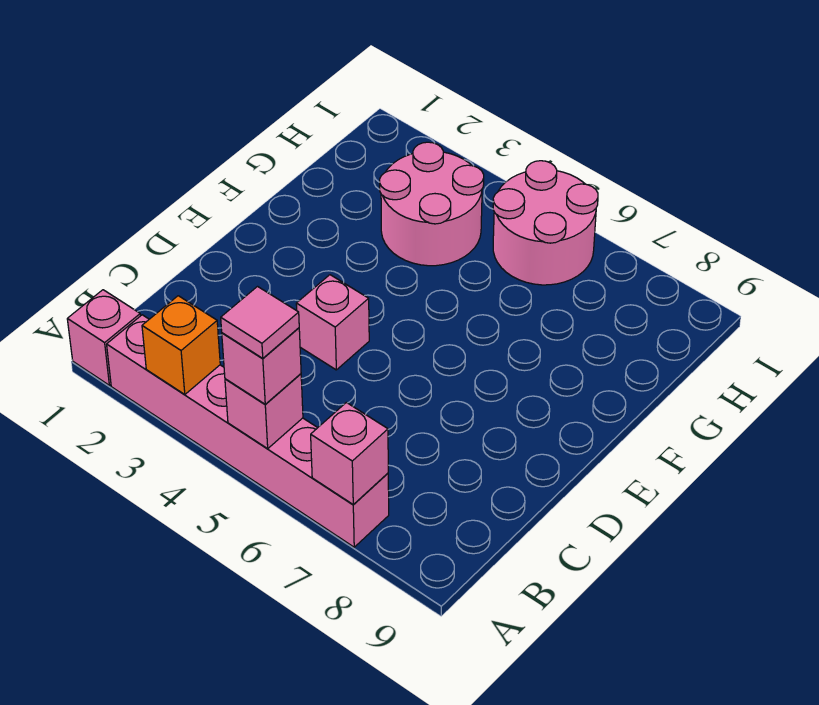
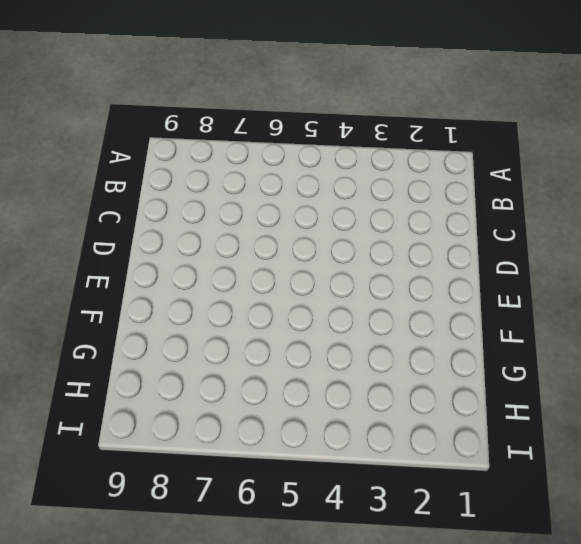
none -> pink 1x1 brick [67,290,140,385]
none -> pink 1x6 brick [107,315,389,547]

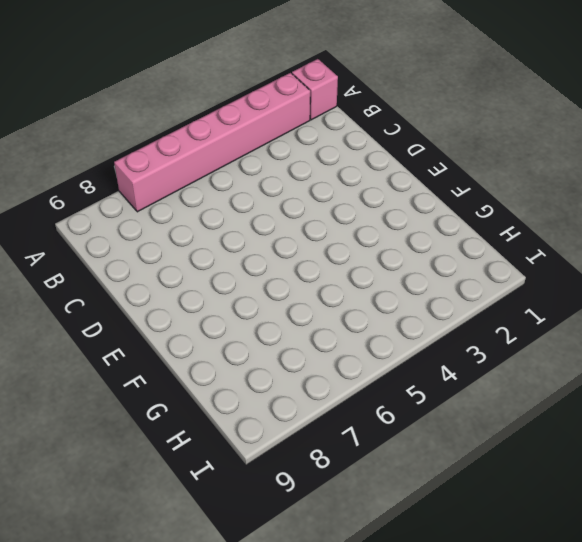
none -> pink 1x1 brick [296,275,369,370]
none -> pink 2x2 round brick [380,142,484,266]

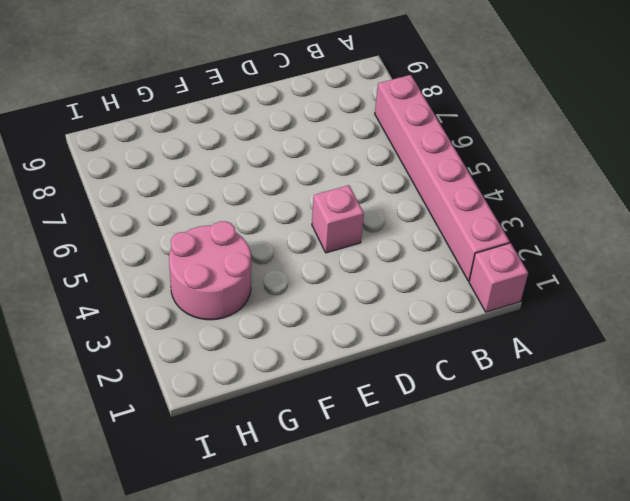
none -> pink 2x2 round brick [493,161,598,285]
none -> orange 1x1 brick [142,296,220,395]

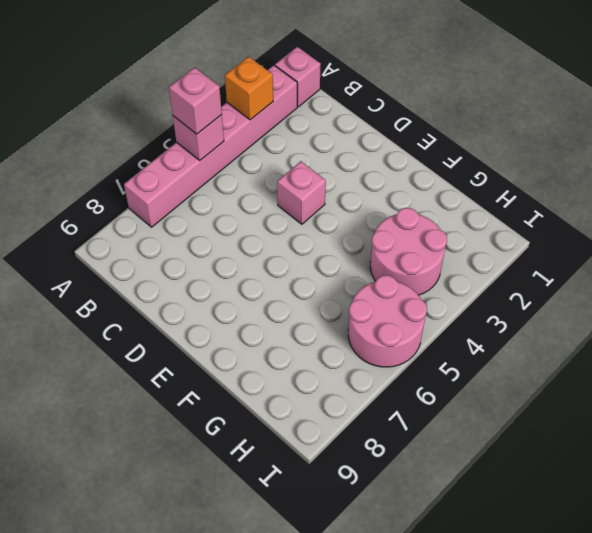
none -> pink 1x1 brick [311,402,388,505]
none -> pink 1x1 tile [221,287,299,358]

